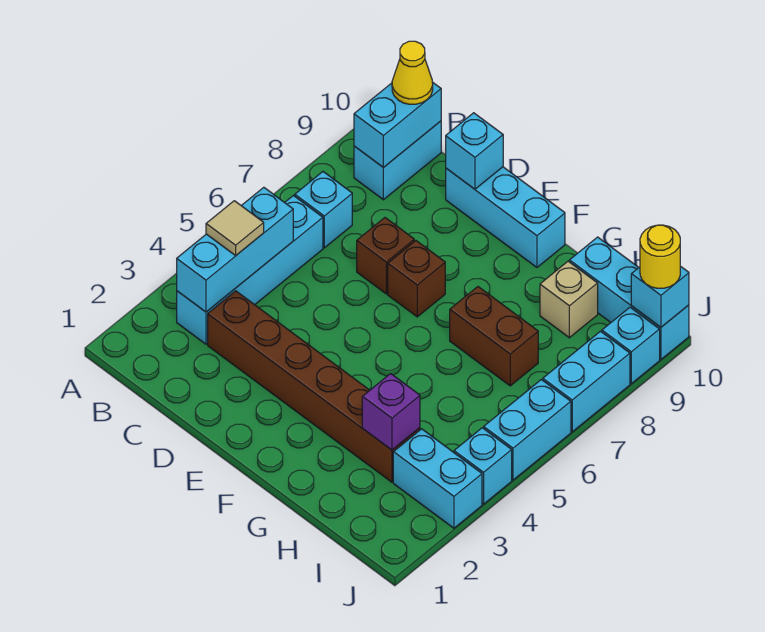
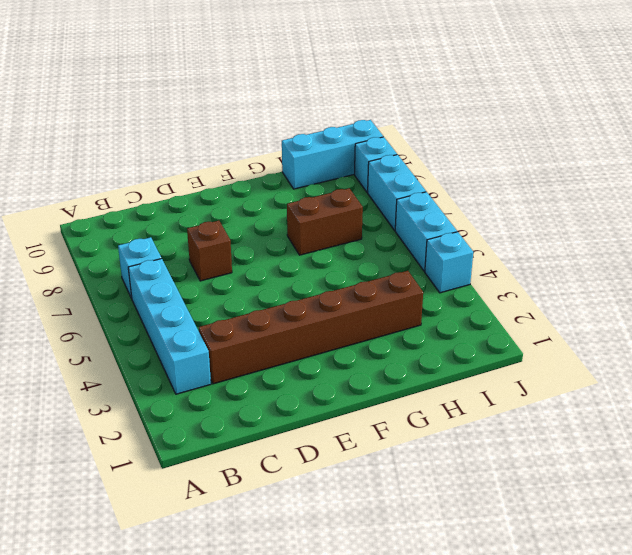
none -> cyan 1x2 brick [354,121,441,200]
none -> cyan 1x3 brick [446,167,565,267]
none -> brown 1x1 brick [388,241,445,317]

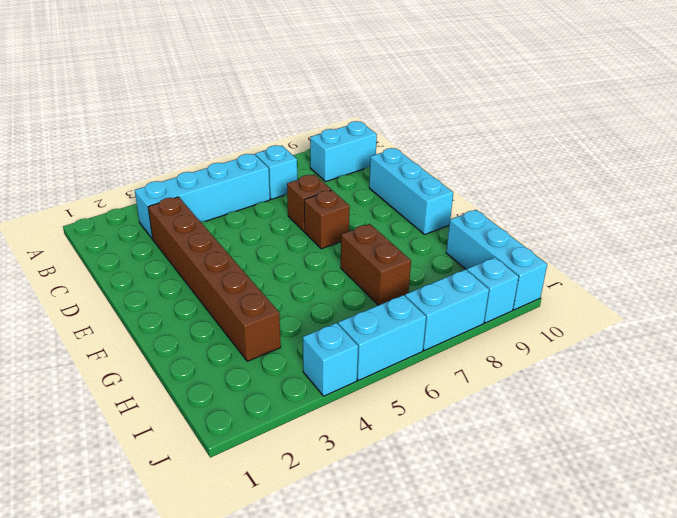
none -> tan 1x1 brick [540,261,598,338]
none -> cyan 1x2 brick [393,429,482,528]
none -> cyan 1x3 brick [177,187,293,312]

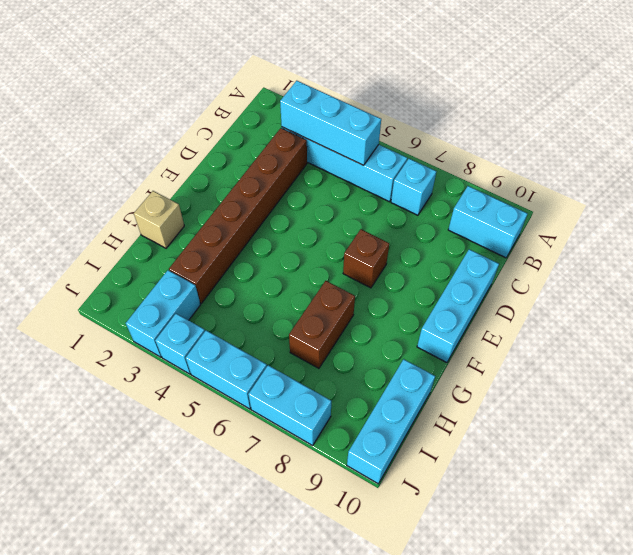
tan 1x1 brick [134,191,184,248] -> tan 1x1 brick moved to [540,261,598,338]
none -> brown 1x1 brick [357,218,414,294]
none -> cyan 1x1 brick [602,307,660,384]
none -> cyan 1x2 brick [354,82,441,168]

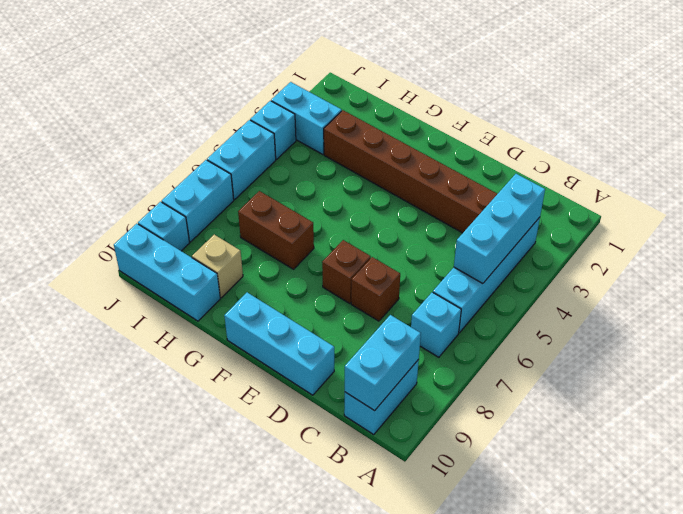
none -> cyan 1x1 brick [446,113,503,189]
none -> purple 1x1 brick [362,374,420,450]
none -> cyan 1x1 brick [631,266,689,327]

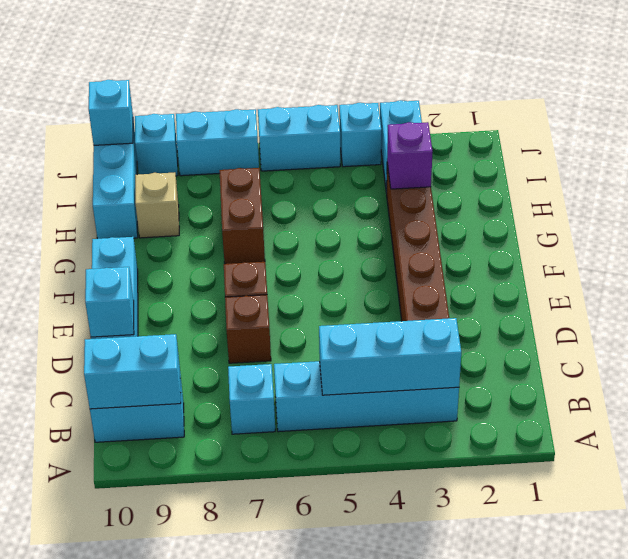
none -> tan 1x1 tile [206,201,264,255]
none -> yellow 1x1 cone [392,41,433,104]
none -> yellow 1x1 round brick [640,225,680,288]

